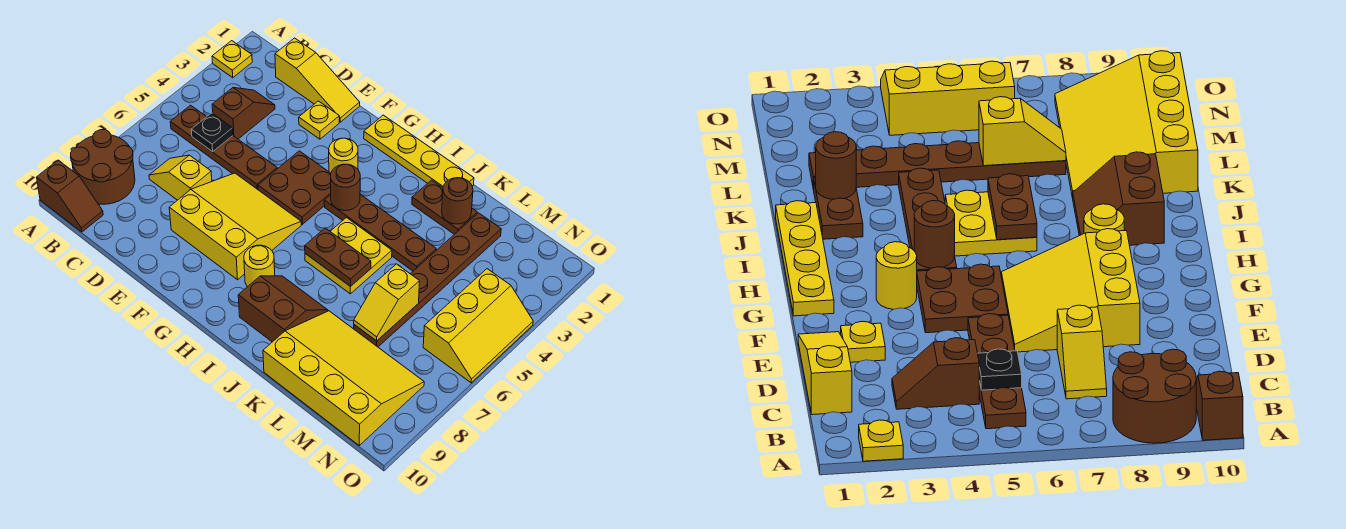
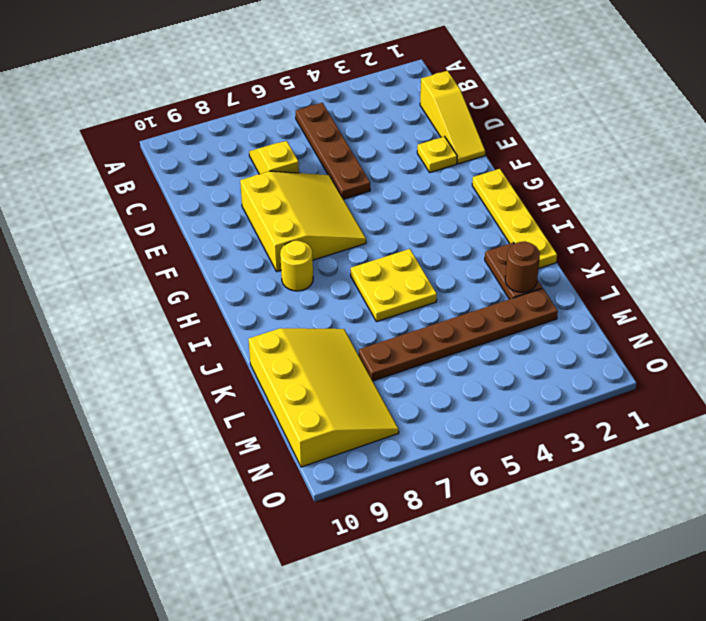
none -> yellow 1x1 plate [212,41,252,78]
none -> brown 2x2 round brick [70,130,135,204]
none -> brown 1x2 slope [37,160,103,232]

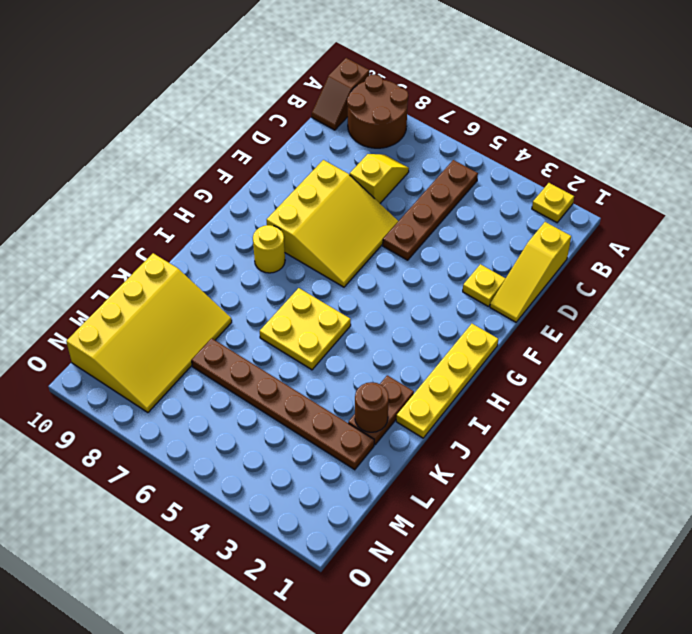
none -> brown 1x2 slope [212,88,275,139]
none -> brown 2x2 plate [258,151,331,224]
none -> yellow 1x1 round brick [329,138,358,173]

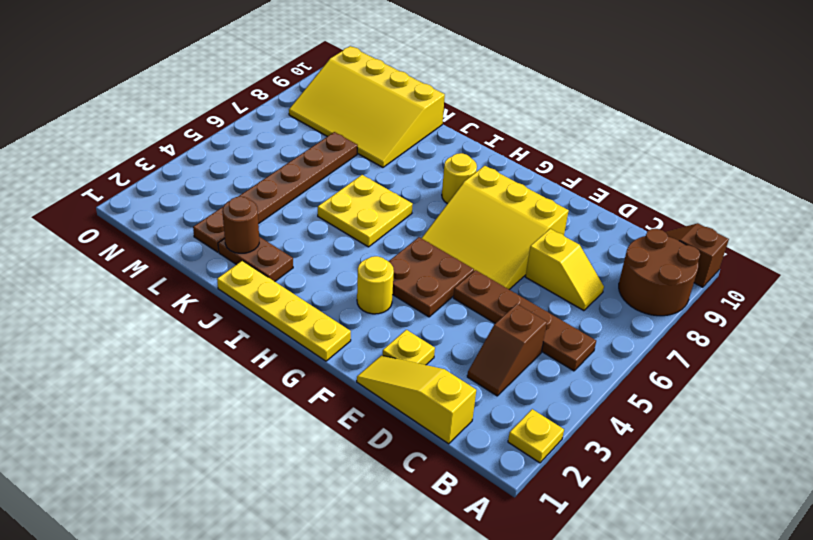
none -> brown 1x4 plate [324,194,436,271]
none -> brown 2x2 slope [238,276,328,342]
none -> yellow 2x3 slope [423,269,533,383]

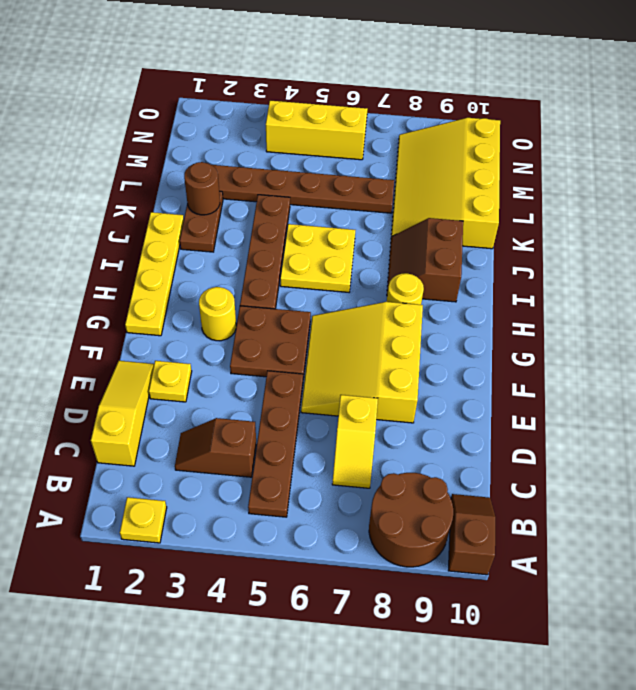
none -> black 1x1 plate [191,113,233,152]
none -> brown 1x1 round brick [331,164,360,211]
none -> brown 1x2 plate [305,228,371,287]

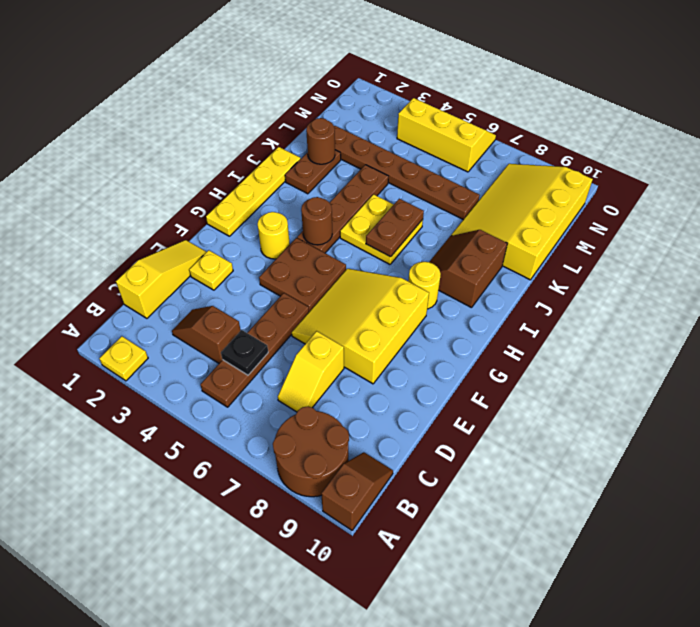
none -> yellow 1x2 slope [354,264,420,341]

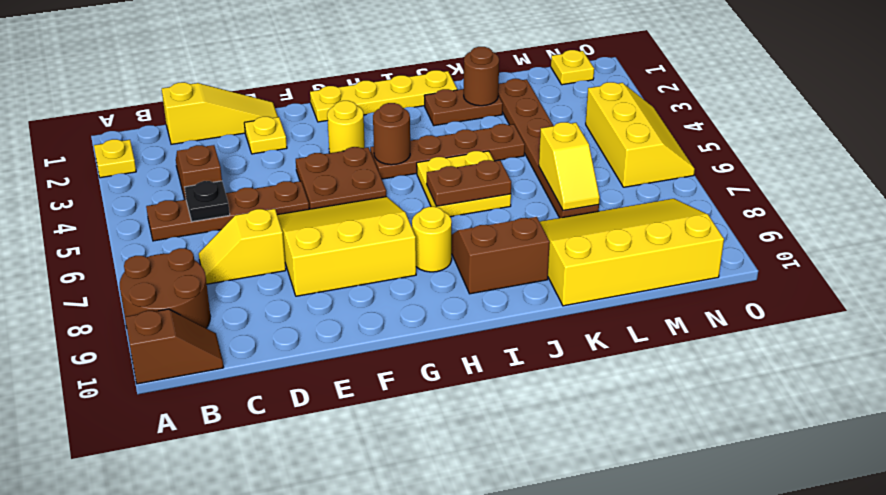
yellow 1x1 plate [551,50,594,85] -> none

